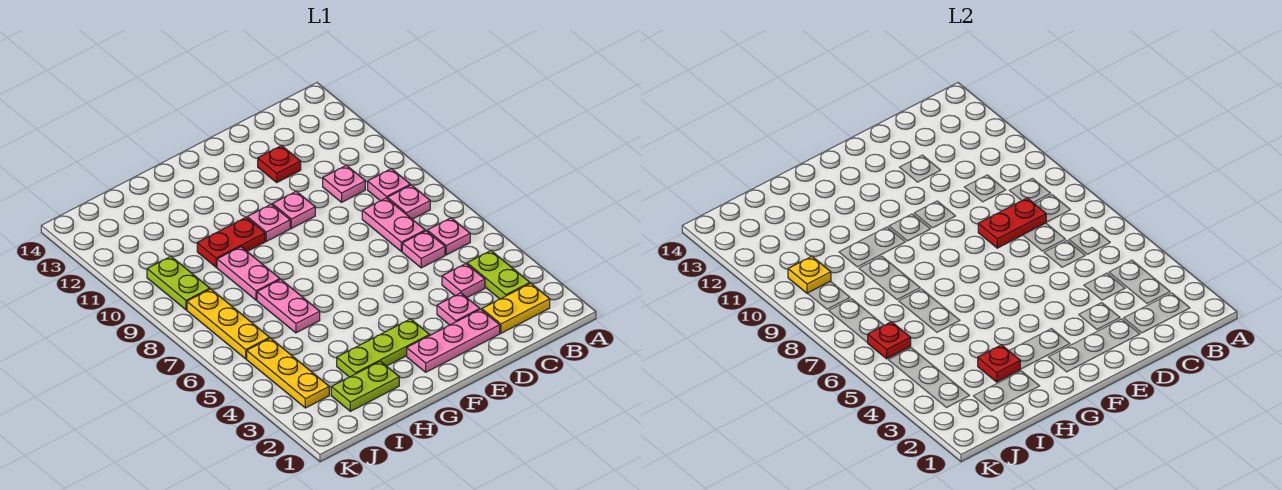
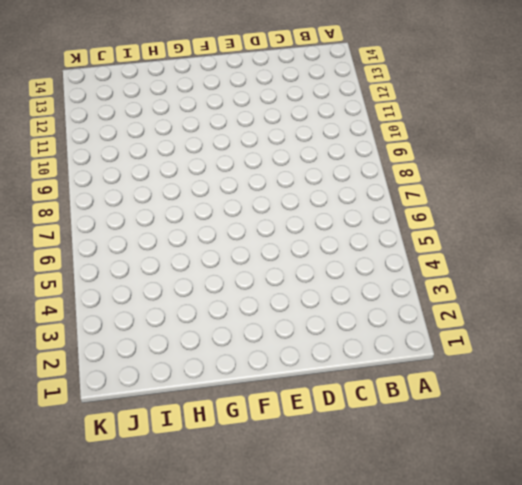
none -> yellow 1x2 plate [482,283,550,333]
none -> lime 1x2 plate [467,251,530,299]
none -> pink 1x1 plate [427,218,470,255]

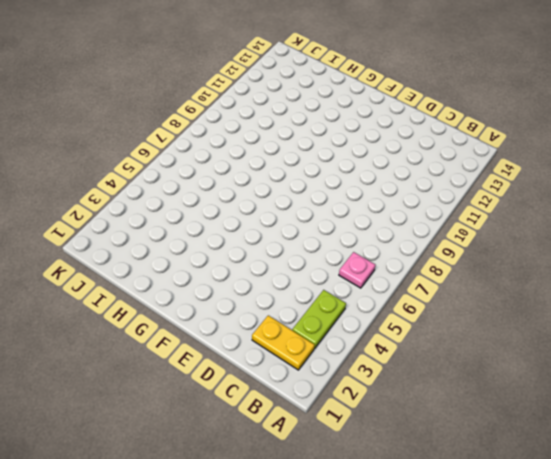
none -> pink 1x1 plate [388,185,430,219]
none -> pink 1x1 plate [368,169,410,201]
none -> pink 1x1 plate [442,264,485,297]

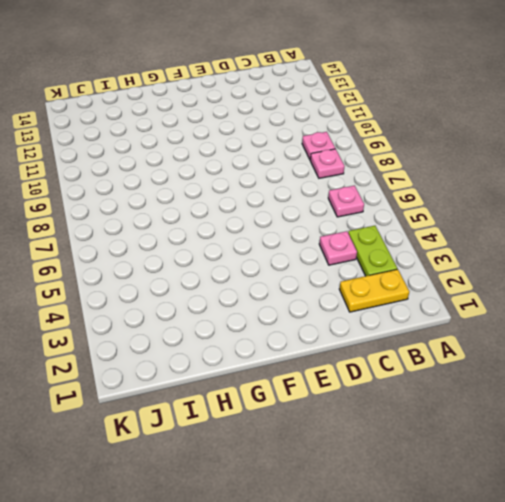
none -> pink 1x1 plate [402,231,445,268]
none -> pink 1x2 plate [362,198,425,251]
none -> pink 1x1 plate [323,165,365,202]

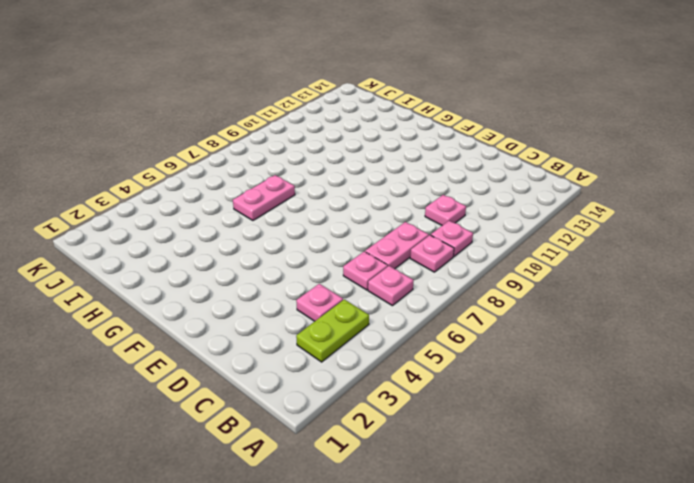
none -> yellow 1x2 plate [482,283,550,333]
none -> pink 1x3 plate [407,309,500,372]
none -> pink 1x1 plate [437,293,480,325]

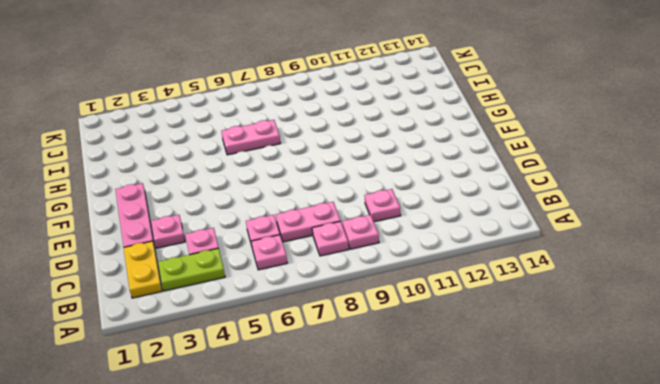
none -> red 1x1 plate [258,146,301,182]
none -> pink 1x1 plate [272,191,315,228]
none -> lime 1x3 plate [337,319,430,377]

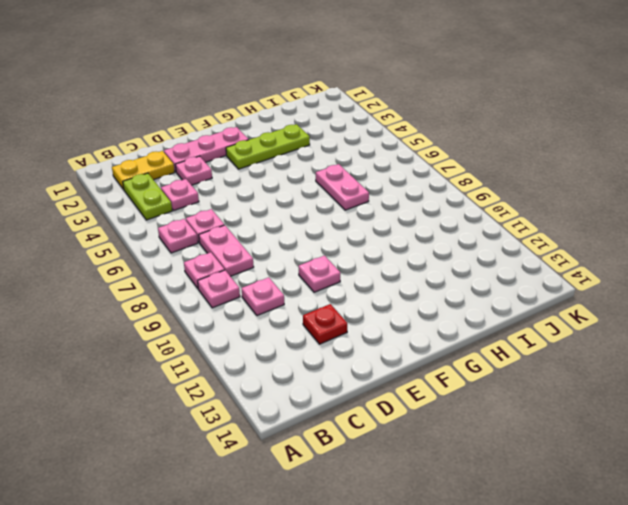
none -> pink 1x1 plate [247,204,290,241]
none -> red 1x2 plate [197,217,265,267]
none -> lime 1x2 plate [331,361,399,411]

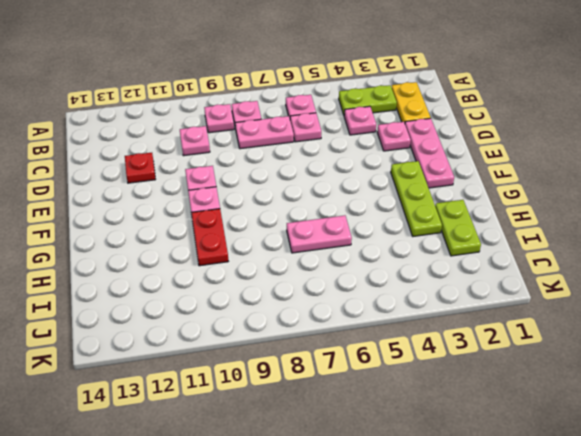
none -> pink 1x2 plate [217,247,280,300]
none -> yellow 1x3 plate [247,338,329,408]
none -> yellow 1x3 plate [187,289,270,359]

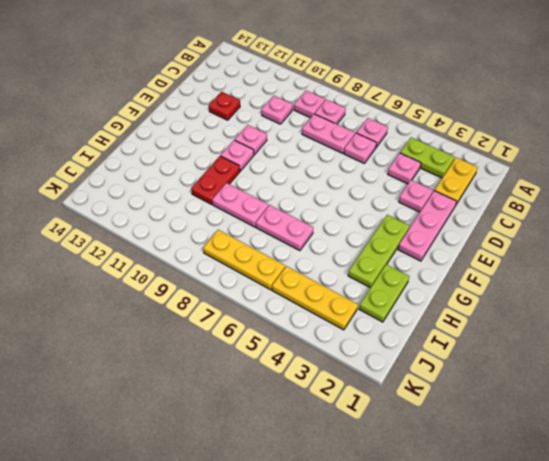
none -> lime 1x2 plate [147,256,210,310]
none -> red 1x2 plate [978,198,1046,248]
none -> red 1x1 plate [978,345,1020,382]

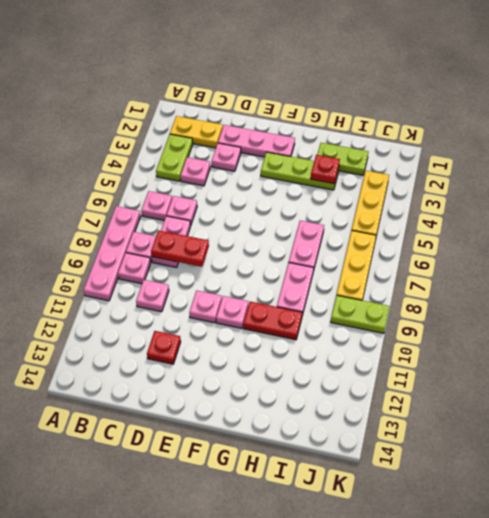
pink 1x4 plate [84,206,140,301] -> none
lime 1x2 plate [331,295,389,333] -> lime 1x2 plate turned to [147,256,210,310]
none -> red 1x1 plate [867,322,911,359]
none -> yellow 1x1 plate [788,256,831,293]

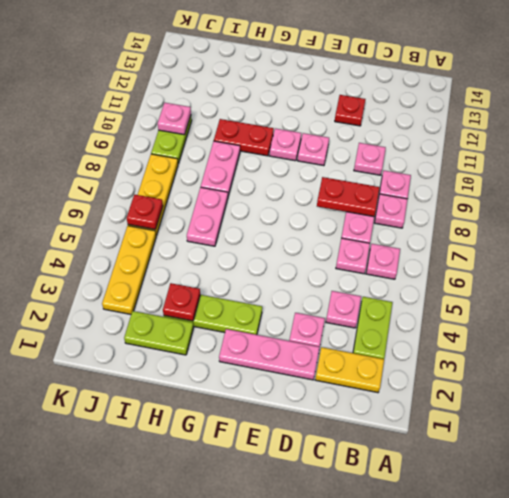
pink 1x1 plate [158,103,191,135] -> yellow 1x1 plate [788,256,831,293]

